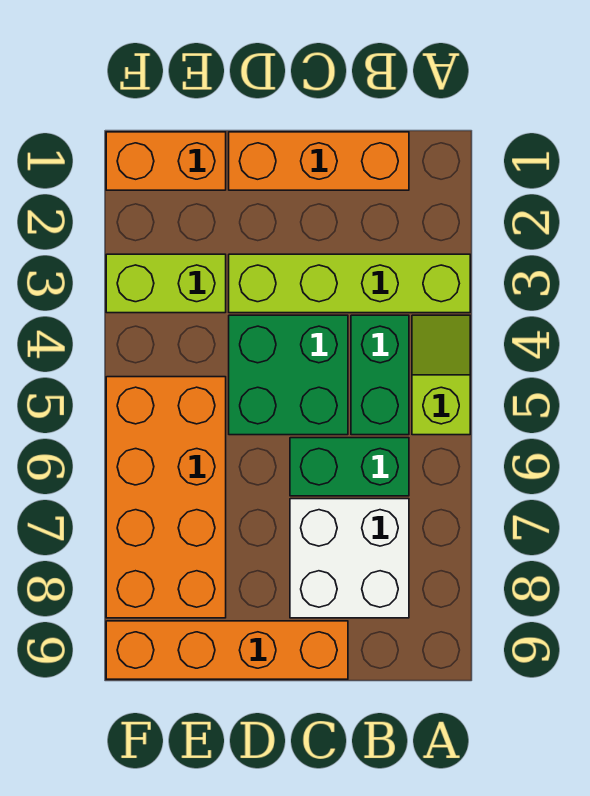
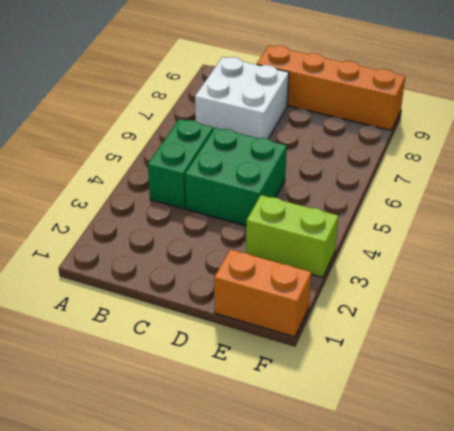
none -> lime 1x4 brick [229,254,470,313]
none -> lime 1x2 slope [412,315,470,435]

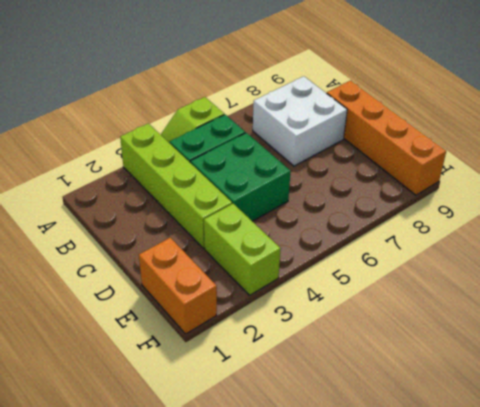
none -> orange 1x3 brick [229,132,409,190]
none -> green 1x2 brick [290,438,409,496]

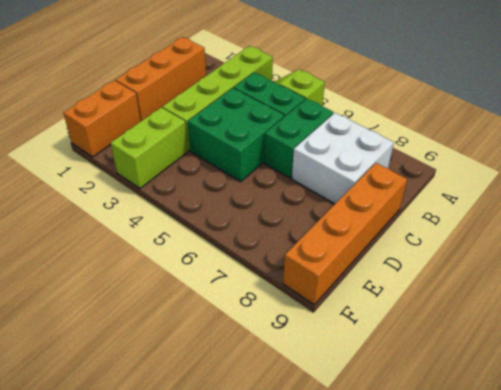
none -> orange 2x4 brick [106,377,226,618]

